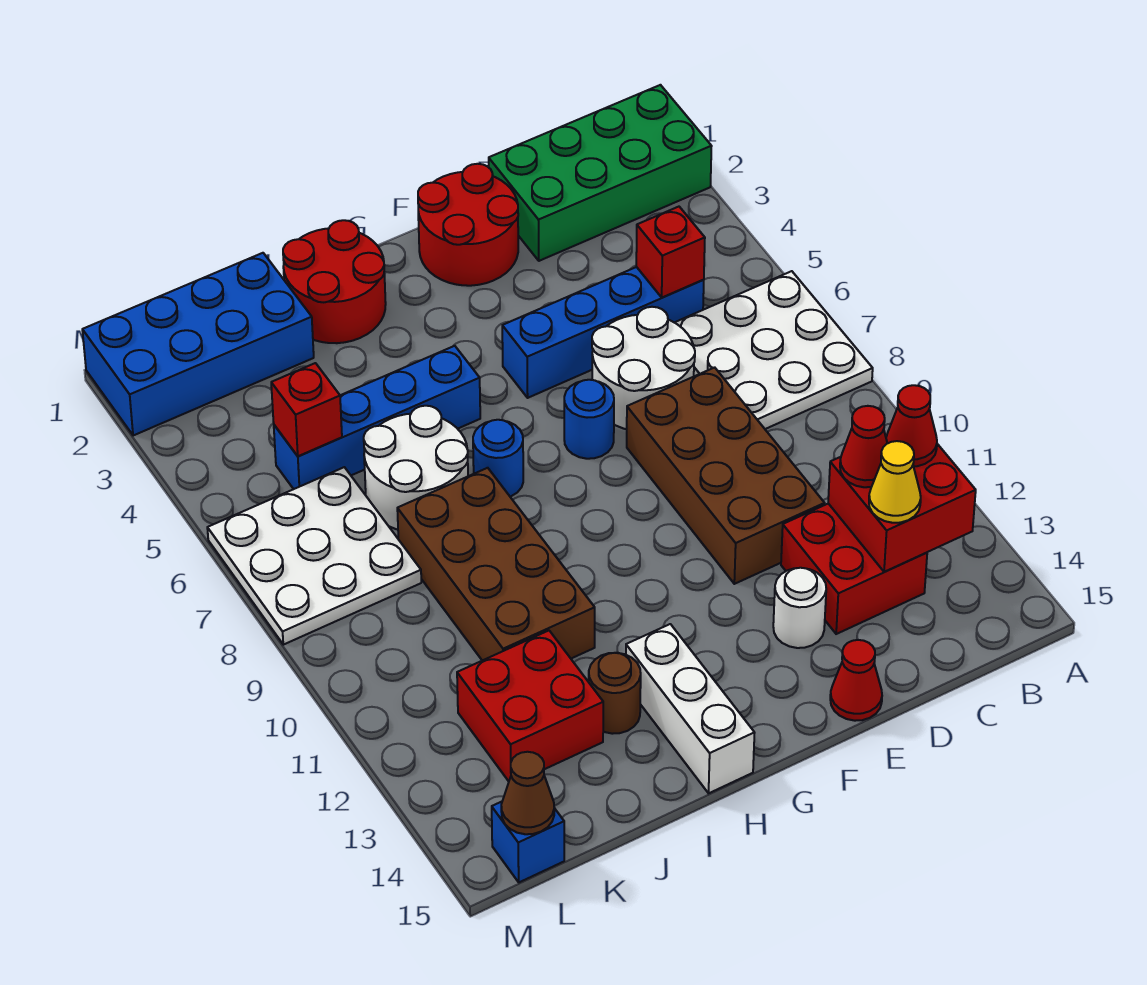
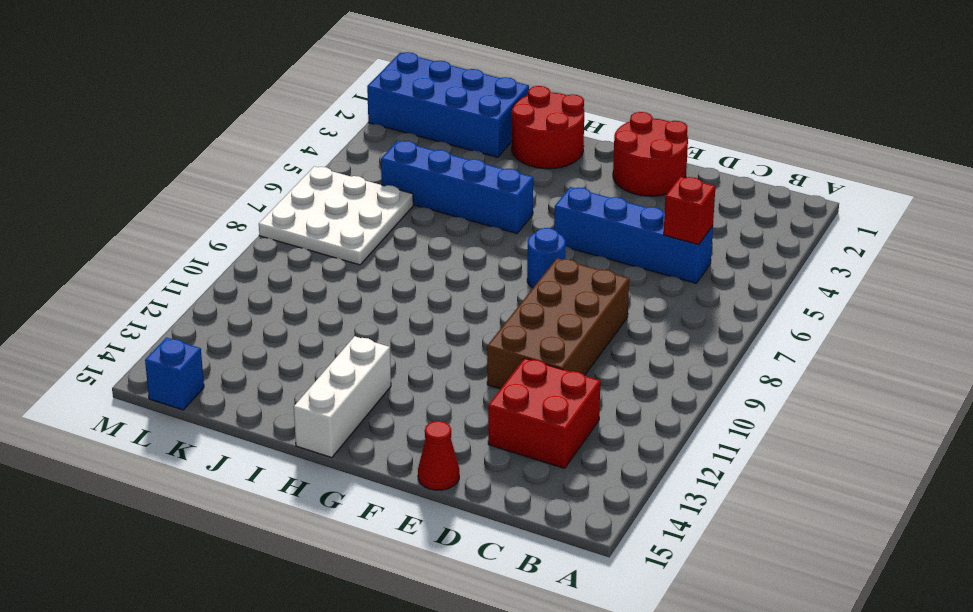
none -> green 2x4 brick [489,85,712,261]
none -> white 3x3 plate [675,271,873,429]
none -> white 2x2 round brick [592,307,695,429]

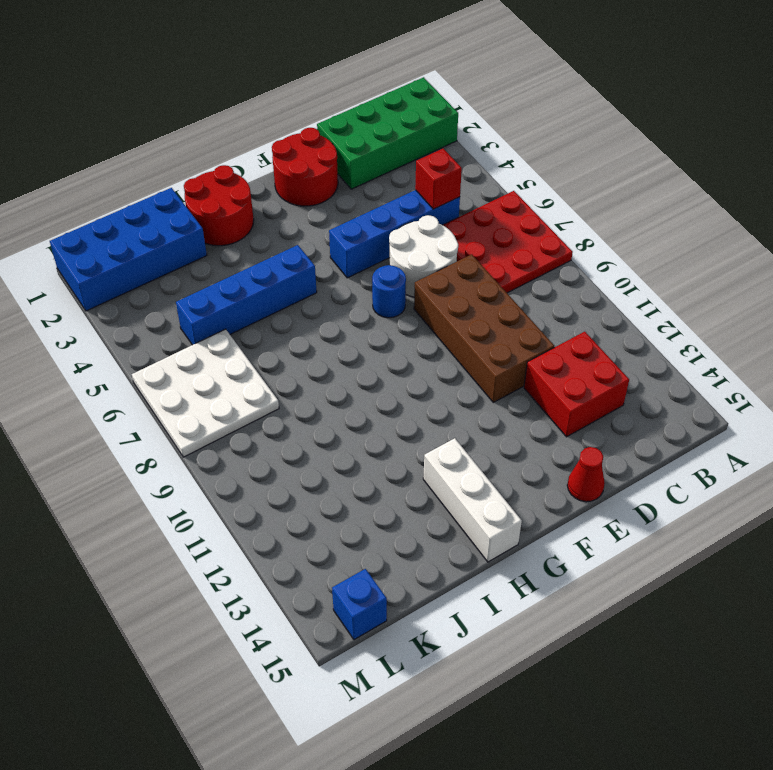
red 3x3 plate [443,191,573,293] -> white 3x3 plate [675,271,873,429]
none -> white 1x1 round brick [773,568,826,648]
none -> blue 1x1 round brick [473,420,523,497]
none -> white 2x2 round brick [364,406,468,530]

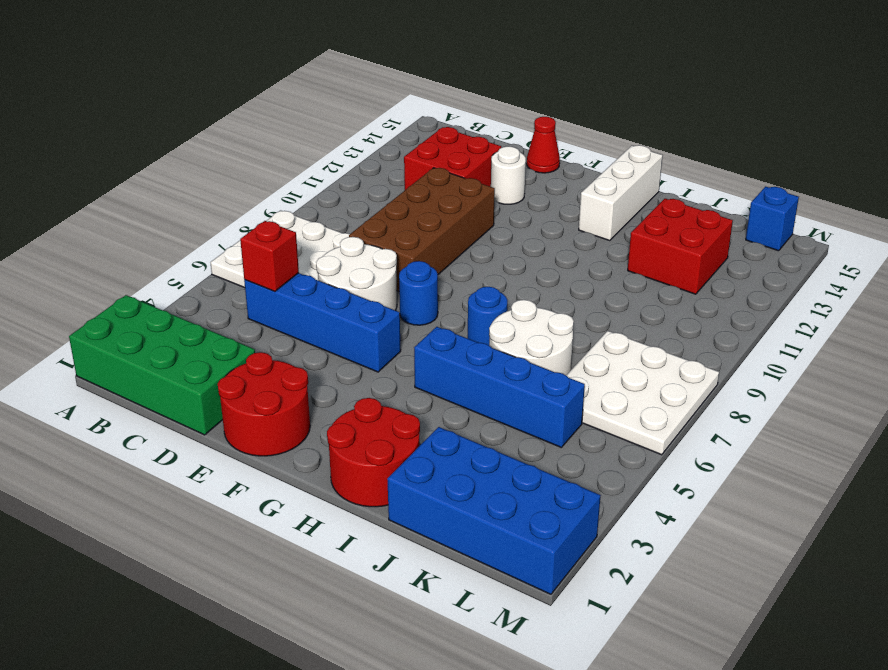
none -> brown 2x4 brick [397,468,595,661]
none -> brown 1x1 round brick [589,653,641,734]
none -> red 2x2 brick [828,436,976,572]

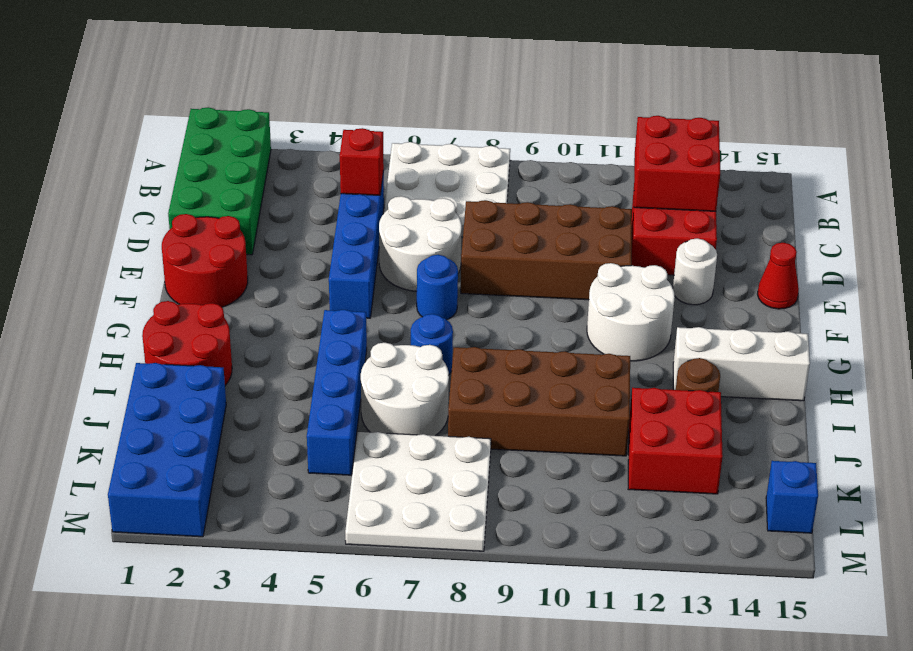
white 2x2 round brick [587,263,675,361] -> none
none -> red 1x1 brick [271,363,342,456]
none -> brown 1x1 cone [501,752,554,834]
none -> red 1x1 cone [886,385,937,466]

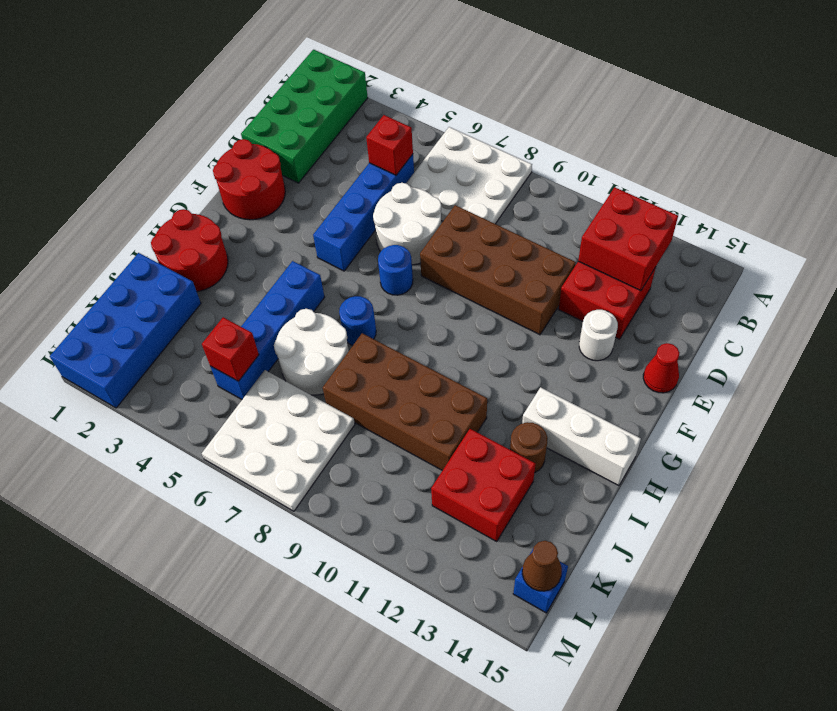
none -> red 1x1 cone [886,385,937,466]
none -> red 1x1 cone [840,406,887,487]
none -> yellow 1x1 cone [869,441,921,523]

